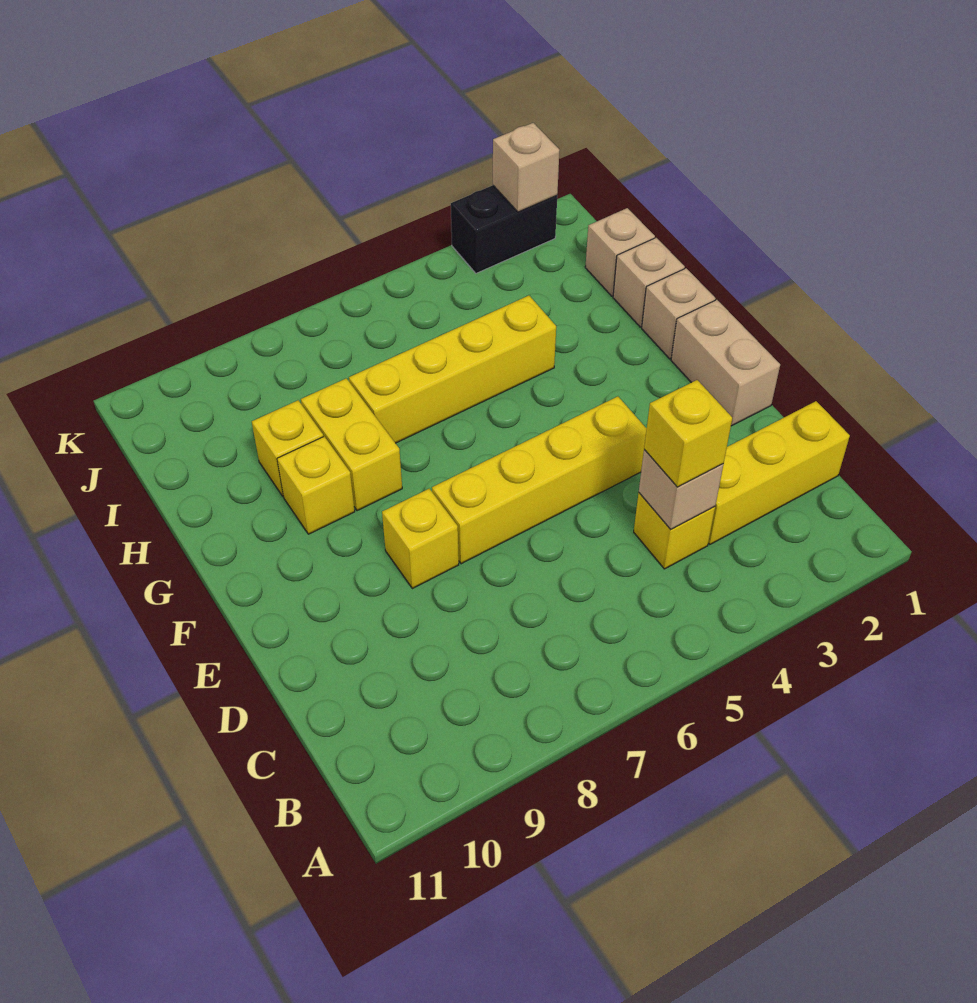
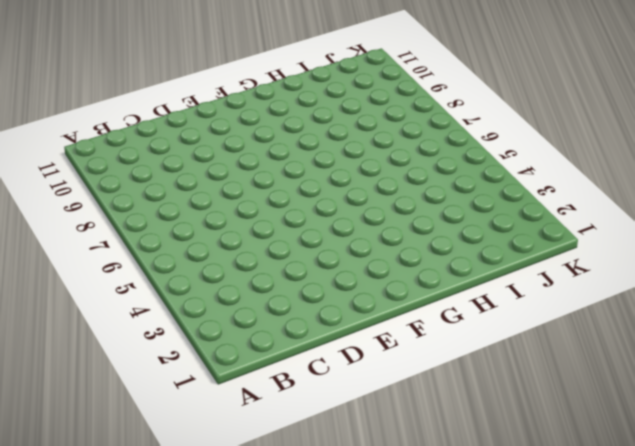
none -> yellow 1x3 brick [708,401,850,544]
none -> yellow 1x1 brick [634,493,715,569]
none -> tan 1x2 brick [671,300,780,426]

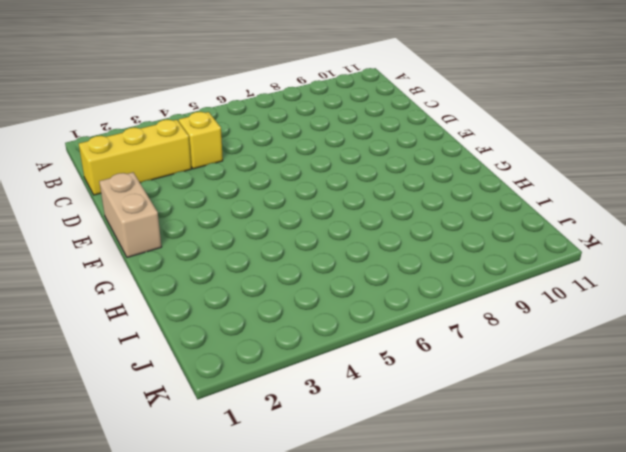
none -> yellow 1x4 brick [432,396,647,564]
none -> yellow 1x1 brick [382,489,459,589]
none -> tan 1x1 brick [642,268,716,359]

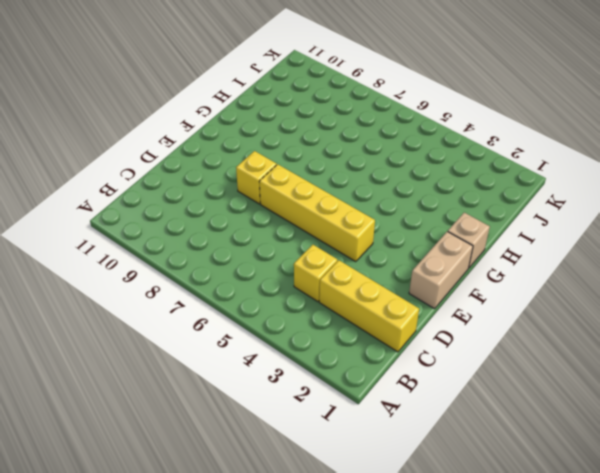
none -> yellow 1x2 brick [301,378,402,511]
none -> yellow 1x1 brick [277,437,355,534]
none -> tan 1x1 brick [613,238,685,327]

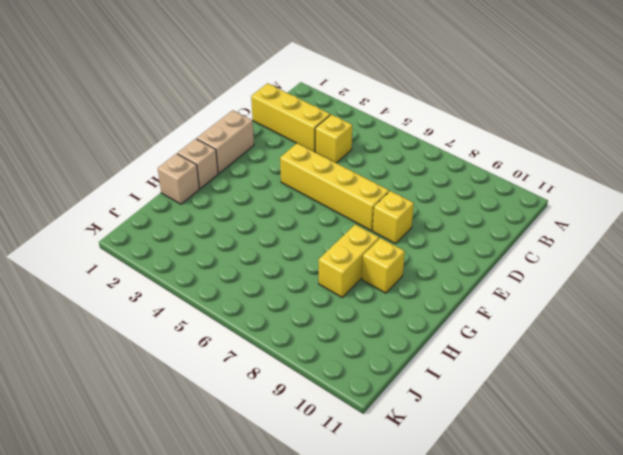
none -> yellow 1x4 brick [349,296,556,443]
none -> yellow 1x1 brick [252,400,323,496]
none -> tan 1x1 brick [585,208,655,296]

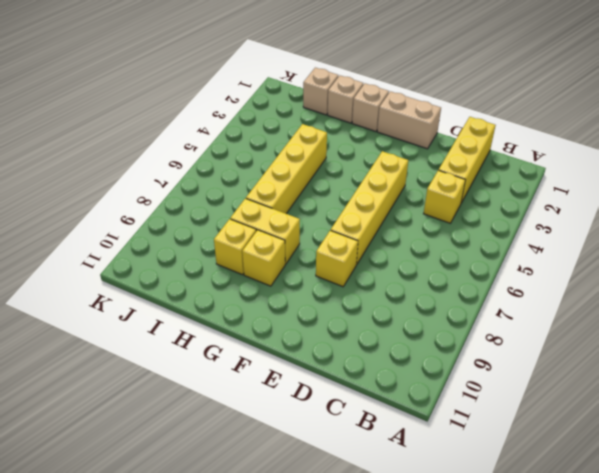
none -> black 1x2 brick [451,185,557,273]
none -> tan 1x1 brick [639,450,723,529]
none -> tan 1x1 brick [493,123,560,212]

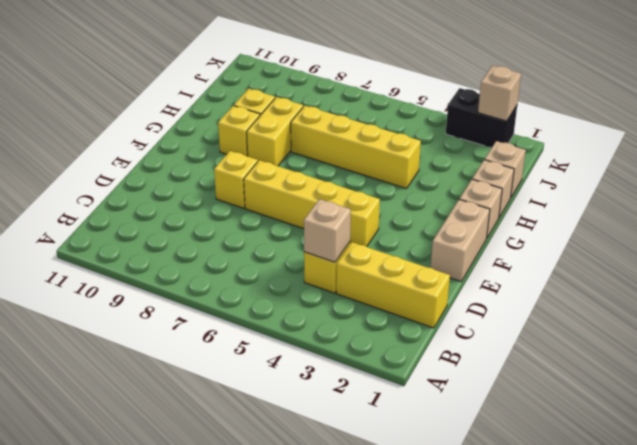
none -> yellow 1x1 brick [644,380,732,487]

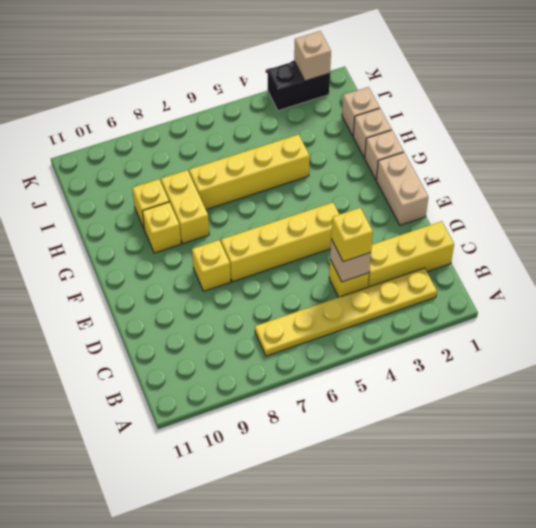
yellow 1x6 plate [255,268,437,356] -> none

